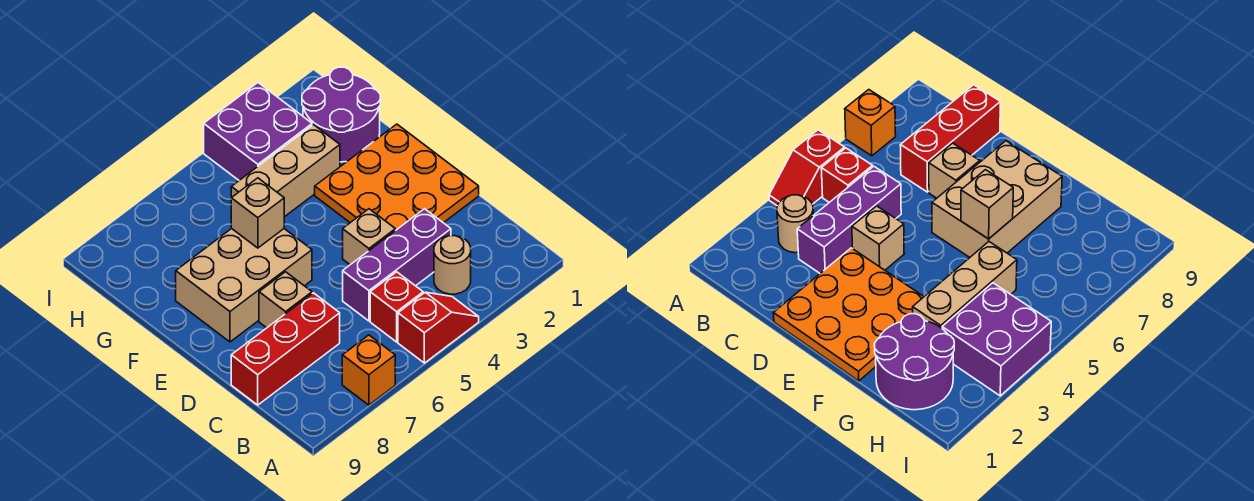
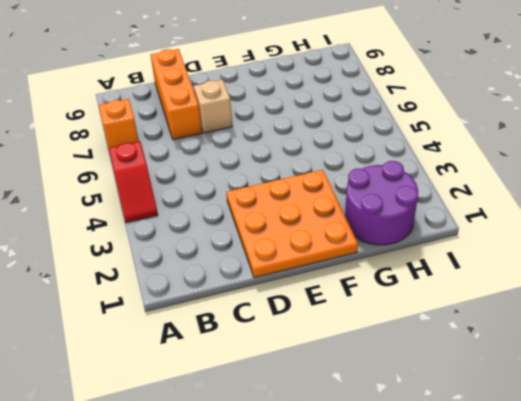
orange 1x3 brick [151,49,202,140] -> red 1x3 brick [231,293,340,405]
none -> tan 1x1 round brick [434,236,471,294]
none -> red 1x1 brick [370,272,423,342]
none -> purple 1x3 brick [343,209,451,321]

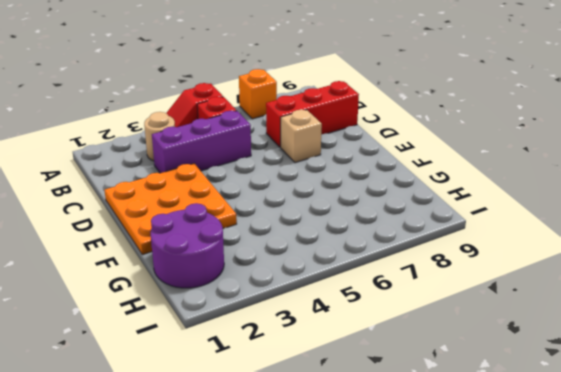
none -> tan 1x1 brick [343,209,395,265]
none -> tan 2x3 brick [176,229,312,342]
none -> tan 1x3 brick [231,125,340,217]

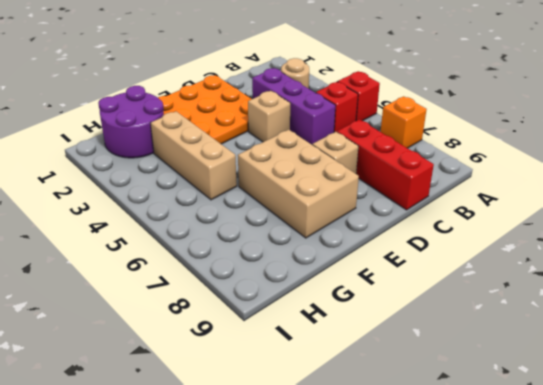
none -> purple 2x2 brick [204,83,312,180]
none -> tan 1x1 brick [231,178,284,248]

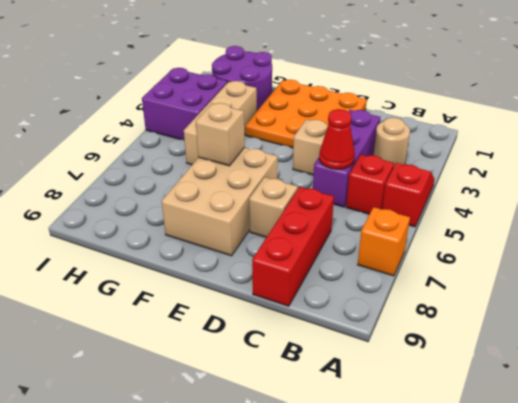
red 1x1 cone [319,109,355,169] -> none

